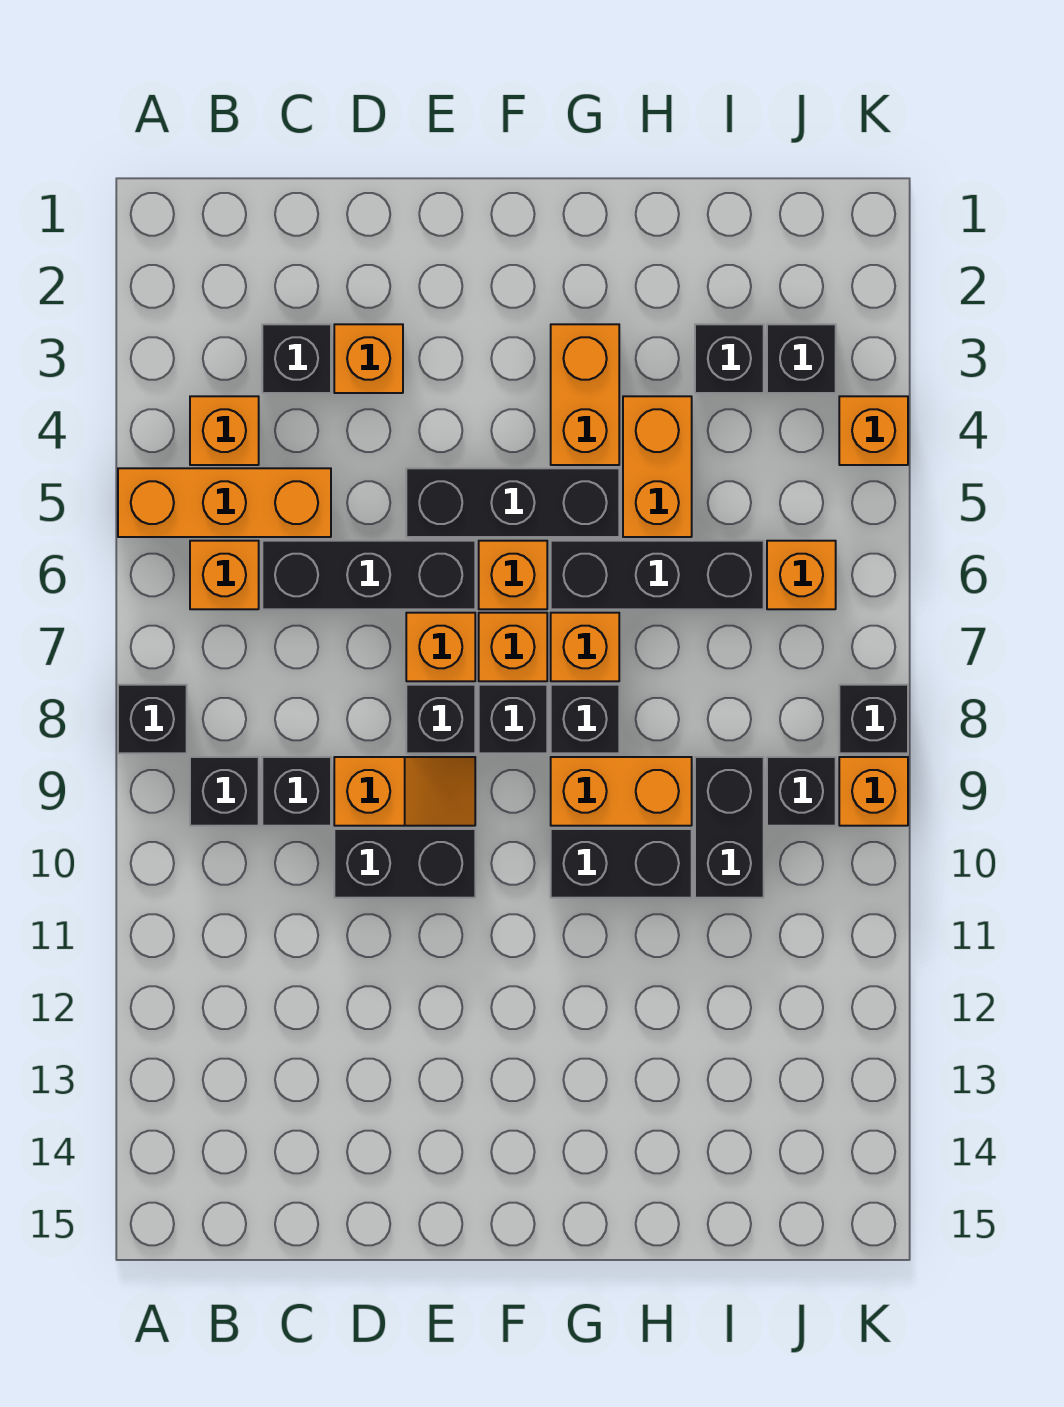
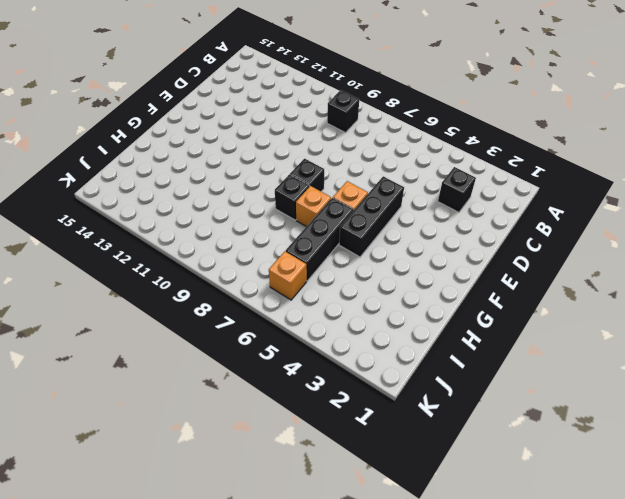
none -> orange 1x3 brick [118,468,331,537]
none -> black 1x1 brick [118,685,187,753]
none -> orange 1x1 brick [190,396,259,465]
none -> orange 1x1 brick [190,541,259,609]

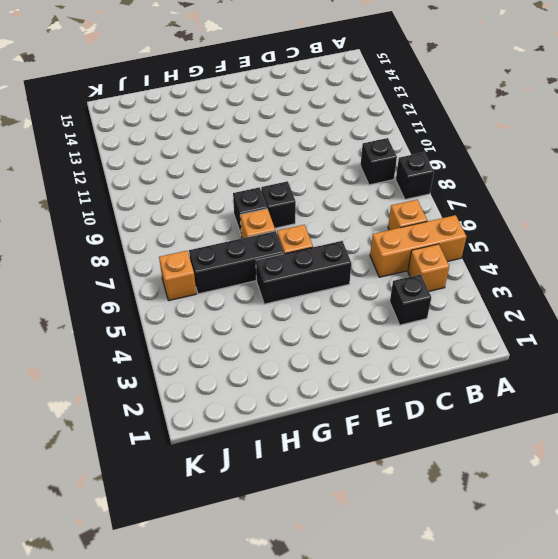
none -> black 1x3 brick [262,541,475,609]
none -> black 1x1 brick [262,757,331,826]
none -> orange 1x1 brick [334,324,403,393]
none -> orange 1x2 slope [334,757,475,826]

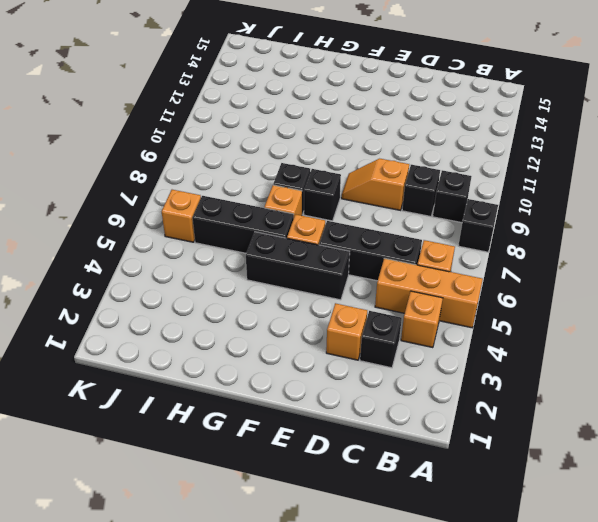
none -> black 1x2 brick [334,829,475,898]
none -> orange 1x1 brick [406,613,475,681]
none -> black 1x1 brick [406,685,475,753]
none -> orange 1x1 brick [479,613,547,681]

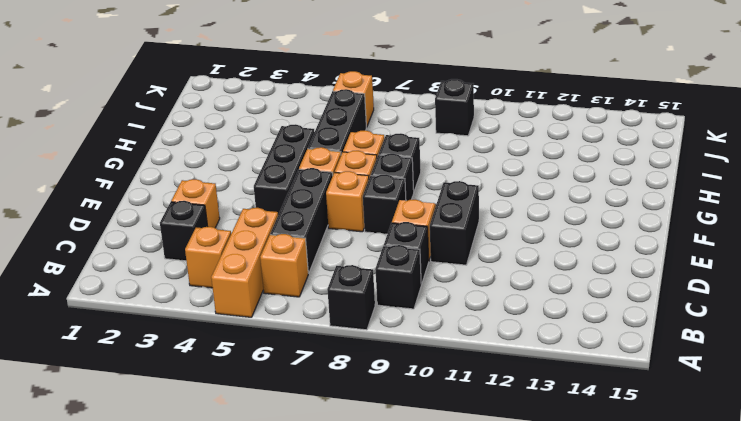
none -> orange 1x2 brick [551,324,619,465]
none -> orange 1x2 brick [551,757,692,826]
none -> black 1x2 brick [551,829,692,898]
none -> orange 1x2 brick [623,396,692,537]

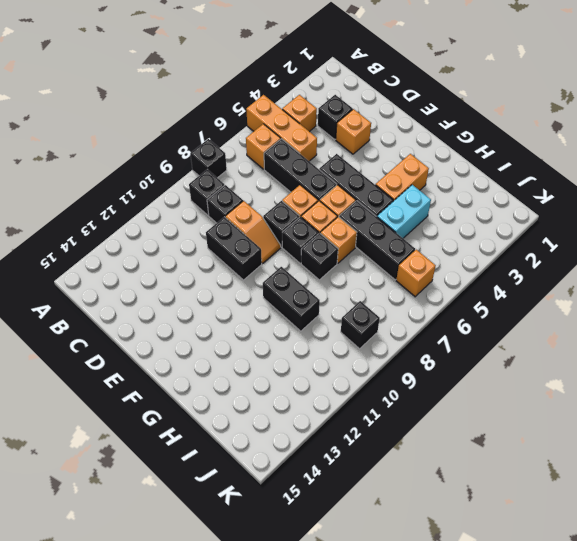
cyan 1x2 brick [377,185,431,238] -> orange 1x2 brick [623,396,692,537]
none -> orange 1x2 brick [551,757,692,826]
none -> black 1x1 brick [695,324,764,393]
none -> black 1x2 brick [695,757,764,898]
none -> black 1x1 brick [767,324,836,393]

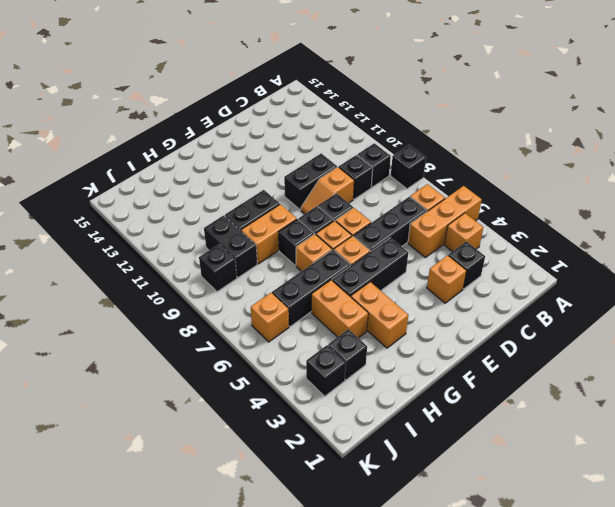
none -> orange 1x1 brick [839,396,908,465]
none -> black 1x1 brick [839,685,908,753]
none -> orange 1x1 brick [839,757,908,826]

